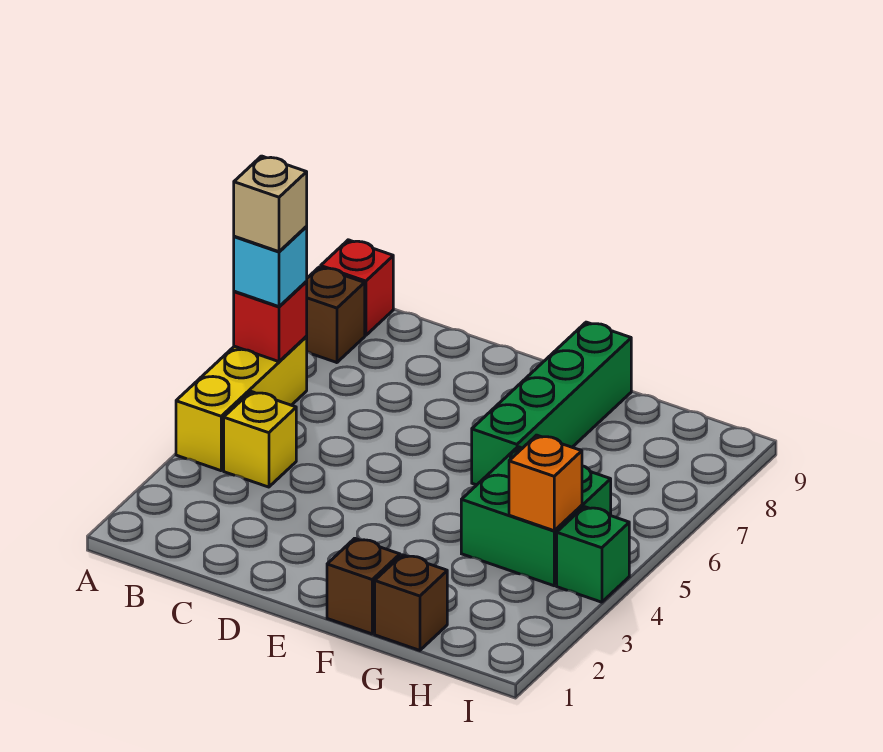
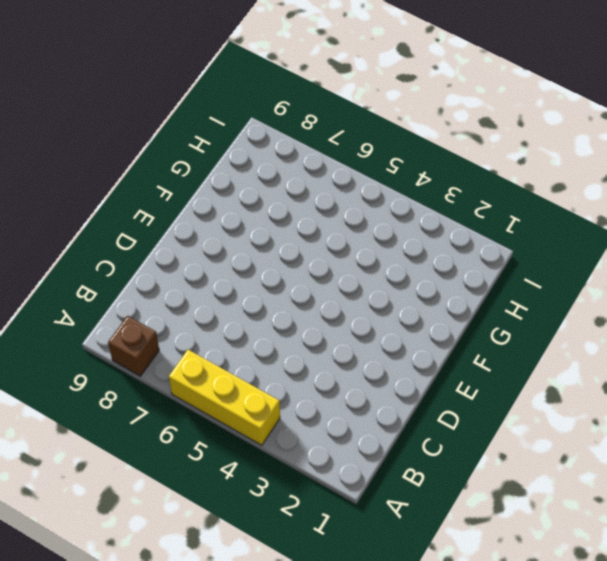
none -> red 1x1 brick [321,240,393,335]
none -> yellow 1x1 brick [224,392,296,487]
none -> brown 1x1 brick [327,538,400,634]

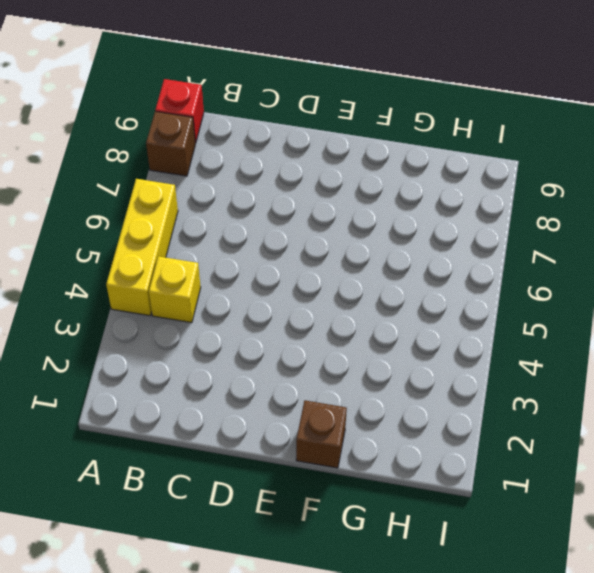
none -> green 1x4 brick [472,322,631,485]
none -> brown 1x1 brick [375,555,447,650]
none -> green 2x2 brick [461,447,611,586]

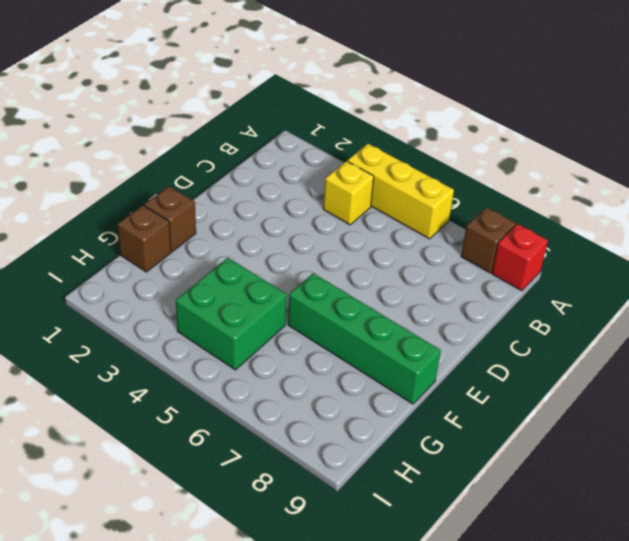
none -> green 1x1 brick [557,507,629,602]
none -> red 1x1 brick [234,282,307,362]
none -> orange 1x1 brick [509,435,582,531]

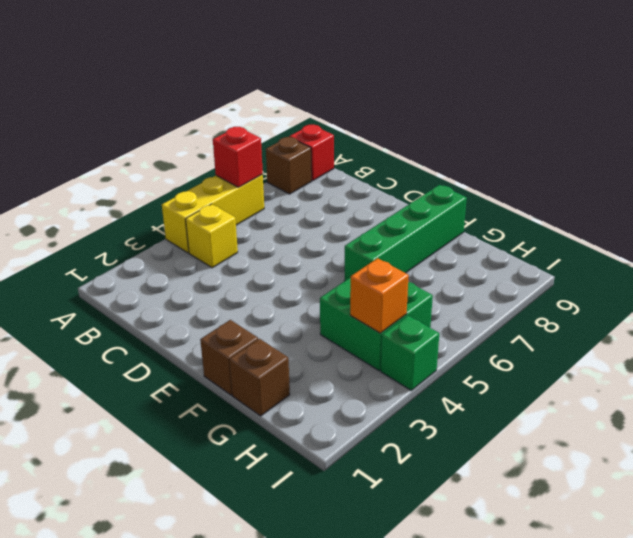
none -> cyan 1x1 brick [234,227,307,307]
none -> tan 1x1 brick [234,156,307,252]

